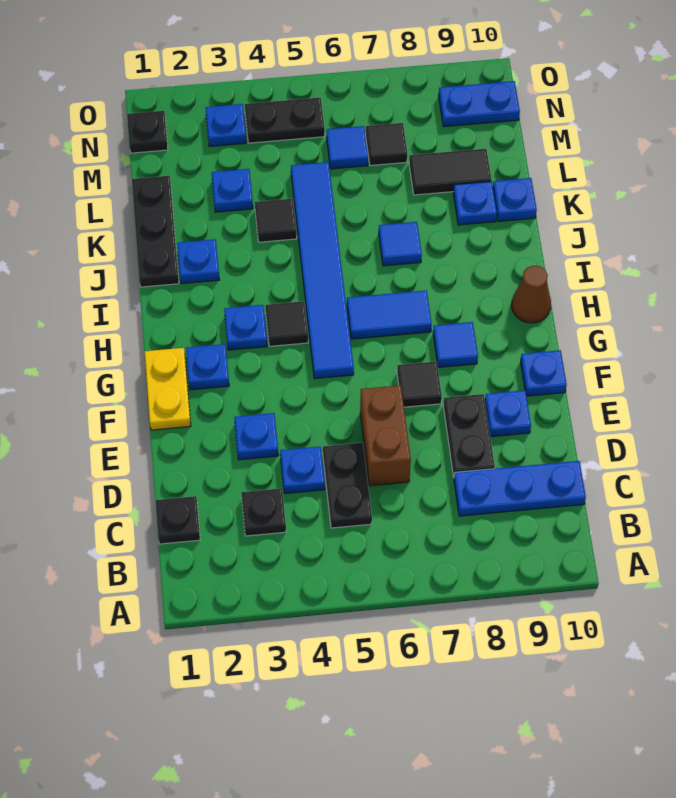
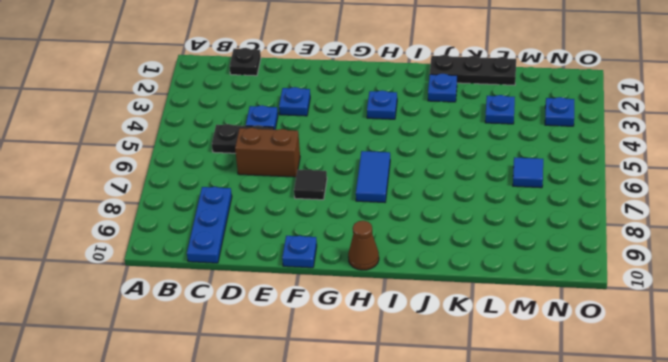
none -> black 1x1 plate [241,488,286,536]
none -> black 1x2 plate [443,394,495,476]
none -> blue 1x1 plate [485,390,531,437]
none -> yellow 1x2 plate [145,348,191,430]

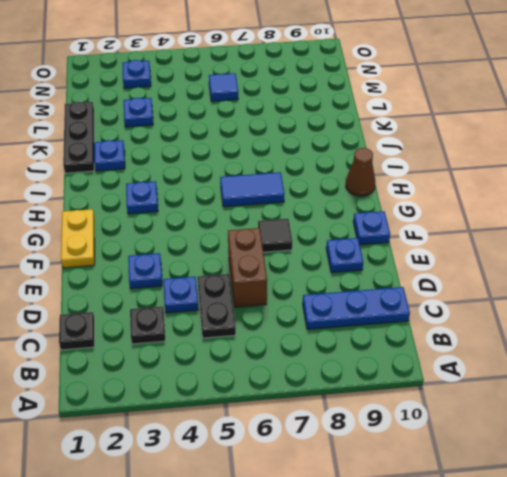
none -> black 1x2 plate [443,394,495,476]
none -> blue 1x1 plate [186,344,229,390]
none -> blue 1x6 tile [291,162,354,379]
none -> blue 1x1 tile [433,322,478,367]

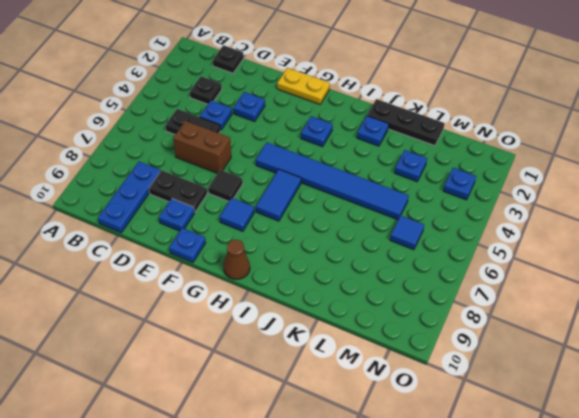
none -> blue 1x1 plate [186,344,229,390]
none -> black 1x1 tile [265,301,308,346]
none -> blue 1x1 tile [379,222,422,266]
none -> black 1x1 tile [255,199,297,242]

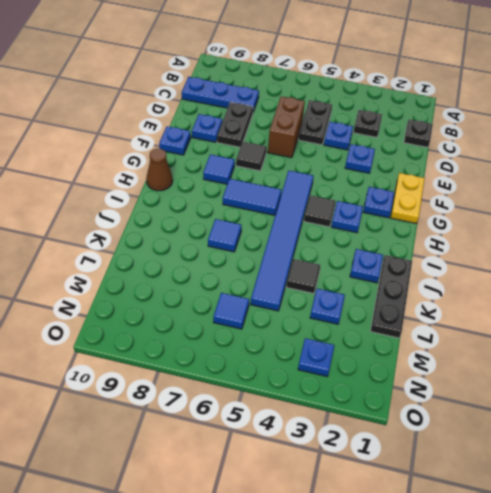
none -> blue 1x1 plate [453,181,497,225]
none -> blue 1x1 plate [493,178,537,221]
none -> black 1x2 tile [409,149,491,195]
none -> black 1x1 tile [366,123,407,166]

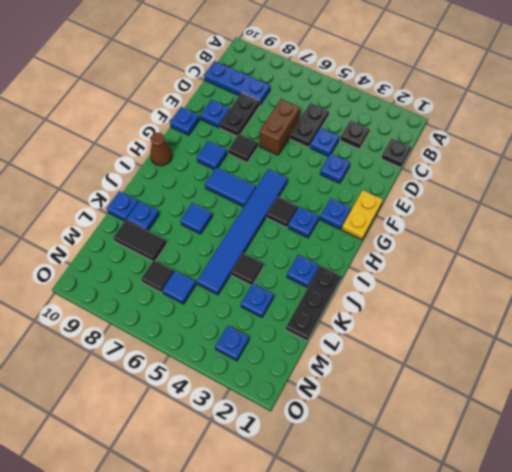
none -> black 1x1 plate [127,111,168,153]
none -> black 1x2 plate [245,98,325,143]
none -> blue 1x2 plate [439,81,520,127]

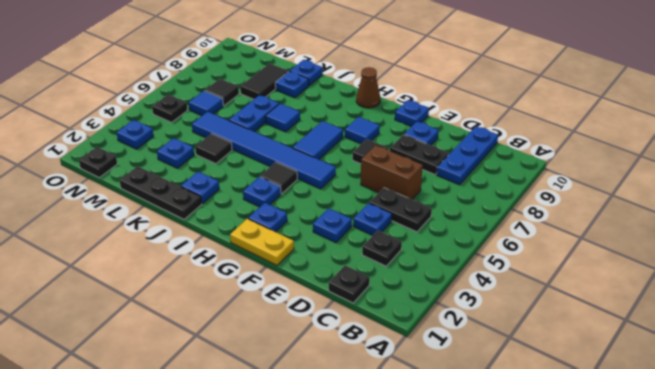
blue 1x2 plate [229,95,279,132] -> blue 1x2 plate moved to [439,81,520,127]
black 1x1 plate [152,95,187,122] -> black 1x2 plate [245,98,325,143]

